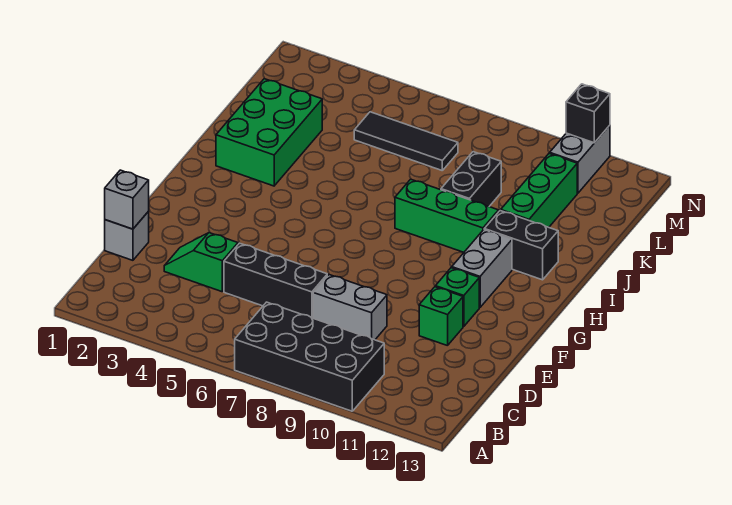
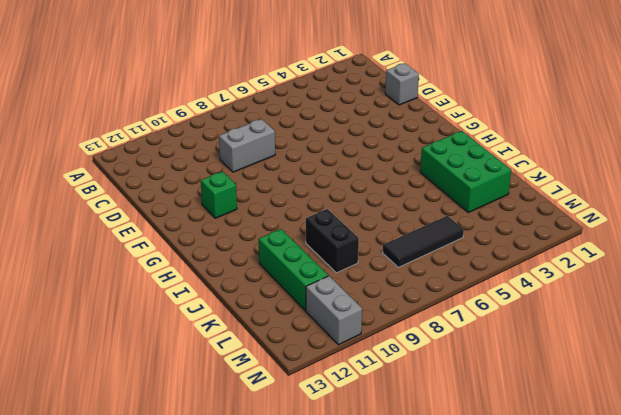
none -> black 2x4 brick [235,302,384,411]
none -> green 1x2 slope [164,233,238,292]
none -> black 1x3 brick [224,243,327,318]

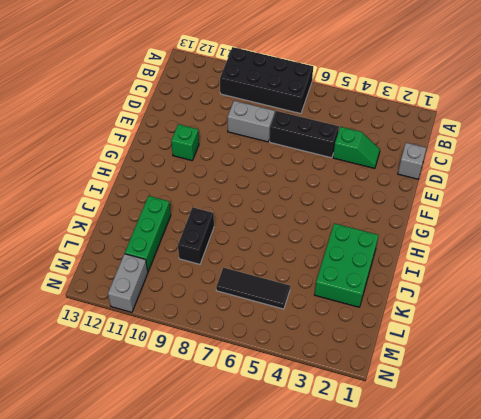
none -> green 1x1 brick [419,287,463,346]
none -> grey 1x2 brick [452,230,512,307]
none -> green 1x3 brick [395,179,499,252]

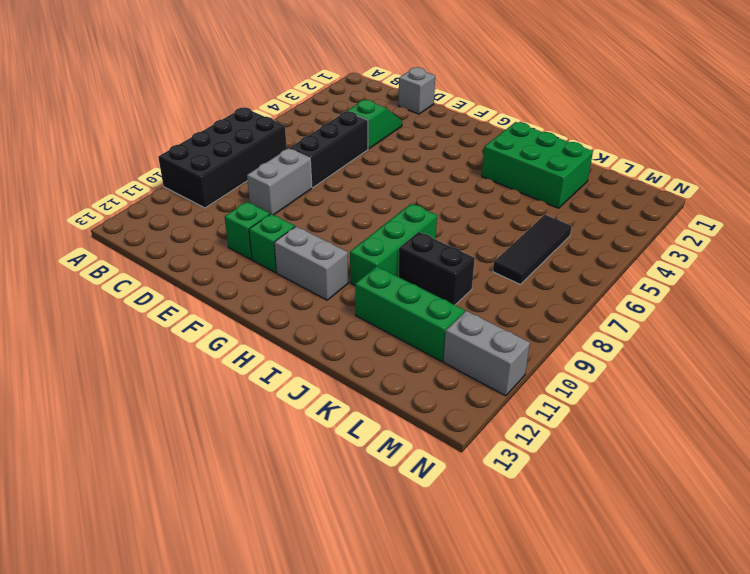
none -> black 1x2 brick [484,211,558,280]
none -> grey 1x1 brick [105,170,149,229]
none -> black 1x1 brick [566,84,610,143]

